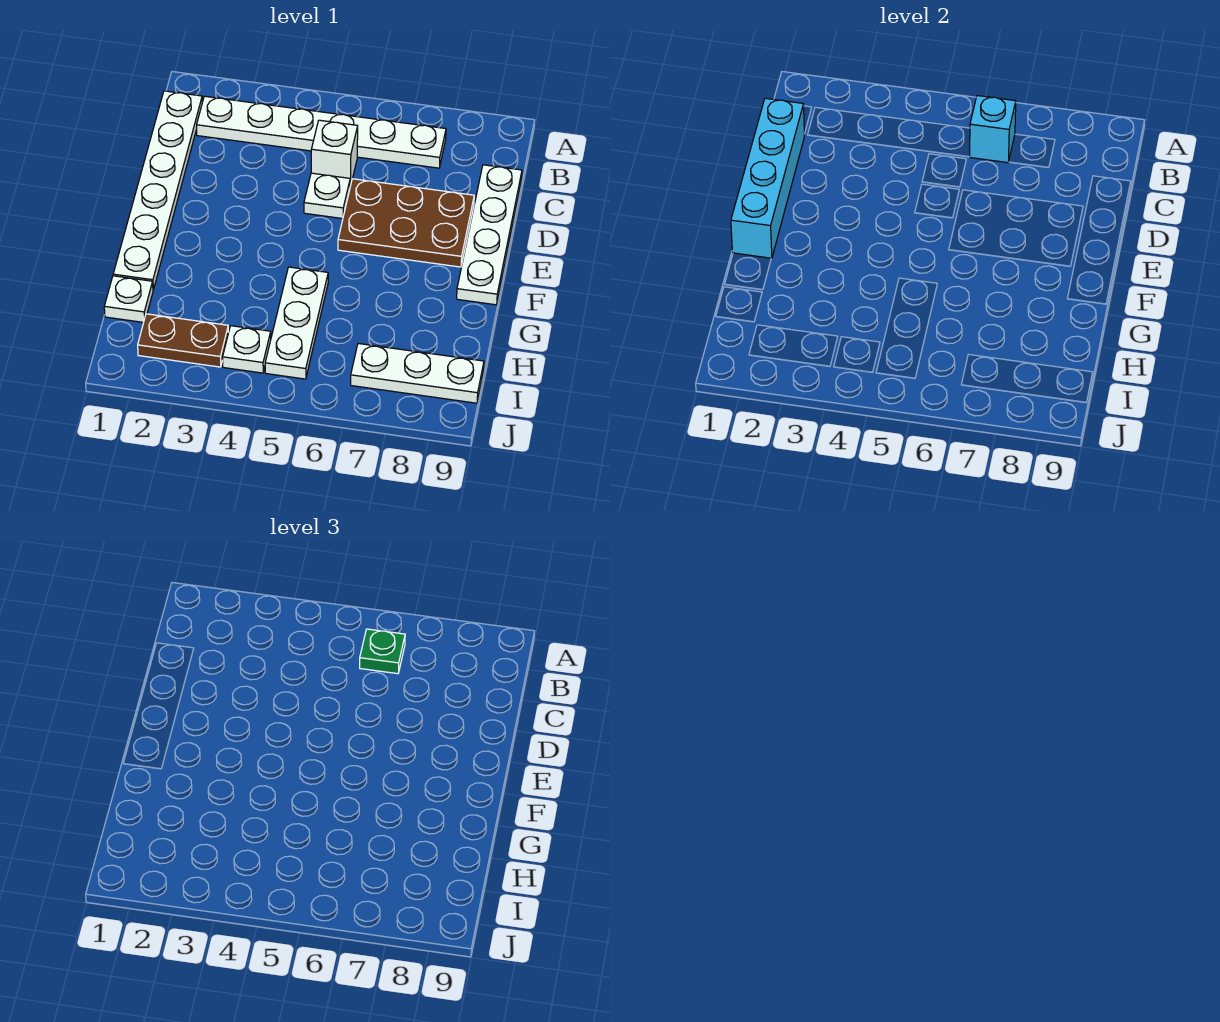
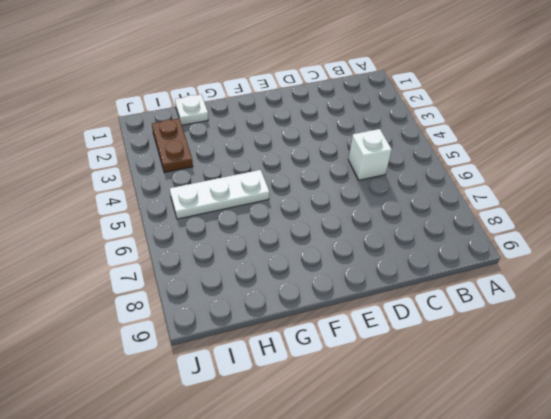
none -> white 1x6 plate [113,91,202,290]
none -> white 1x6 plate [197,96,446,168]
none -> white 1x4 plate [457,165,522,305]

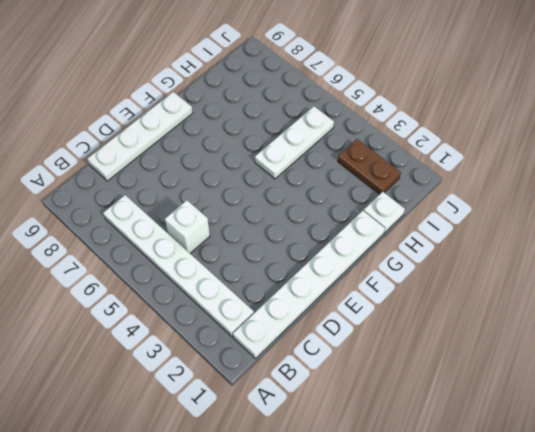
none -> white 1x1 plate [304,173,350,219]
none -> brown 2x3 plate [338,179,474,267]
none -> white 1x1 plate [223,326,271,373]

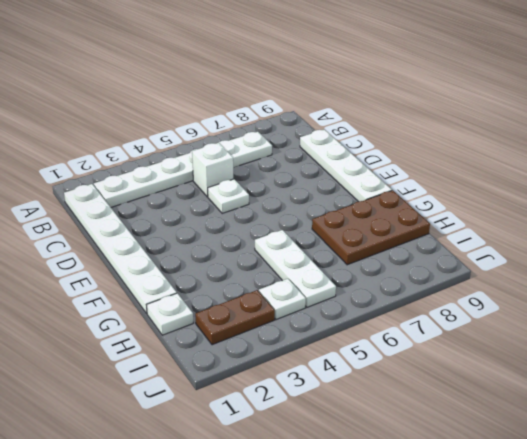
brown 2x3 plate [312,190,430,265] -> brown 2x3 plate moved to [338,179,474,267]
none -> white 1x3 plate [351,344,484,403]
none -> cyan 1x1 brick [970,96,1016,163]
none -> cyan 1x4 brick [731,98,804,259]

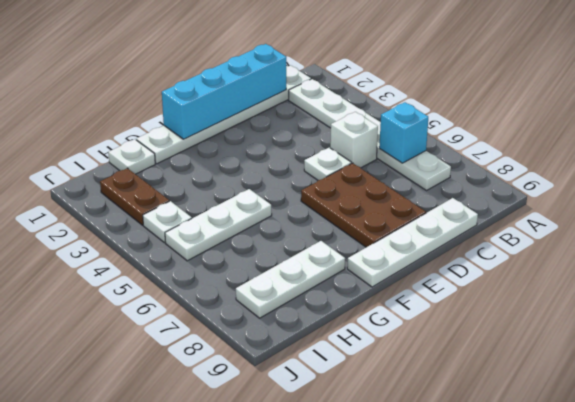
white 1x3 plate [236,241,345,318] -> white 1x3 plate turned to [351,344,484,403]
none -> green 1x1 plate [360,629,405,674]

